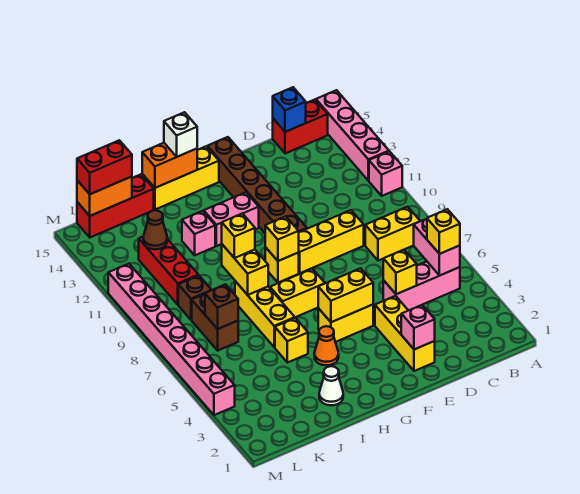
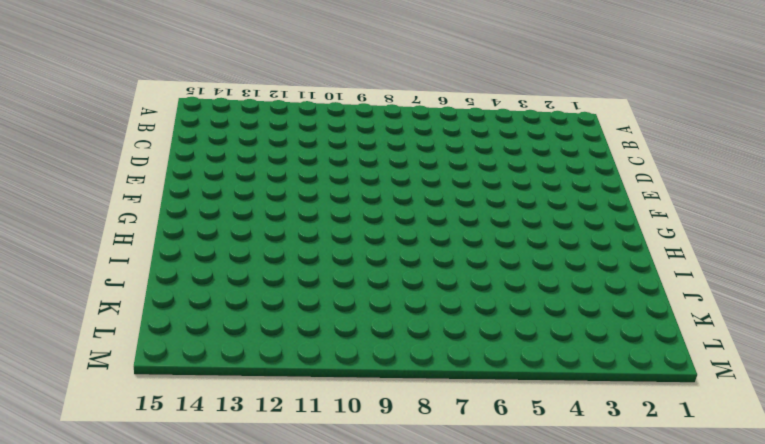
none -> pink 1x1 brick [369,151,402,196]
none -> pink 1x4 brick [316,90,389,181]
none -> pink 1x3 brick [383,261,460,311]
none -> yellow 1x2 brick [365,207,420,261]

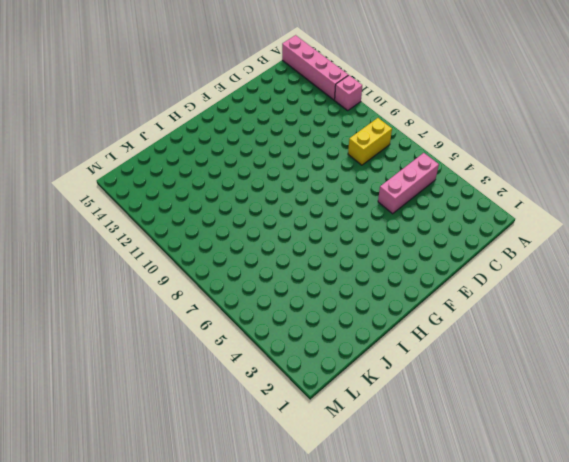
none -> red 1x2 brick [273,100,328,154]
none -> yellow 1x3 brick [298,210,364,273]
none -> yellow 1x3 brick [375,296,435,371]
none -> yellow 1x2 brick [318,305,373,342]

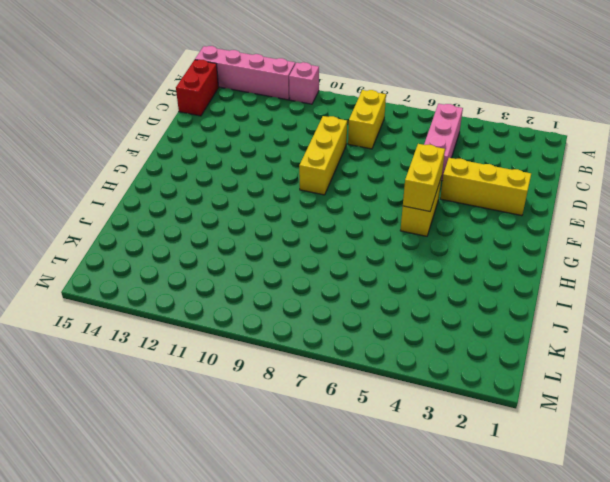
none -> brown 1x6 brick [207,137,307,233]
none -> yellow 1x2 brick [270,269,325,317]
none -> yellow 1x1 brick [265,247,299,283]
none -> pink 1x2 brick [204,192,259,246]

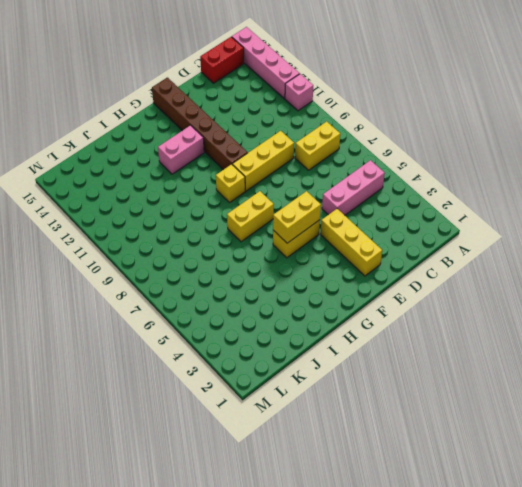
none -> yellow 1x3 brick [142,146,219,209]
none -> orange 1x1 cone [314,326,339,365]
none -> white 1x1 cone [319,366,343,405]
none -> yellow 1x1 brick [275,318,308,363]

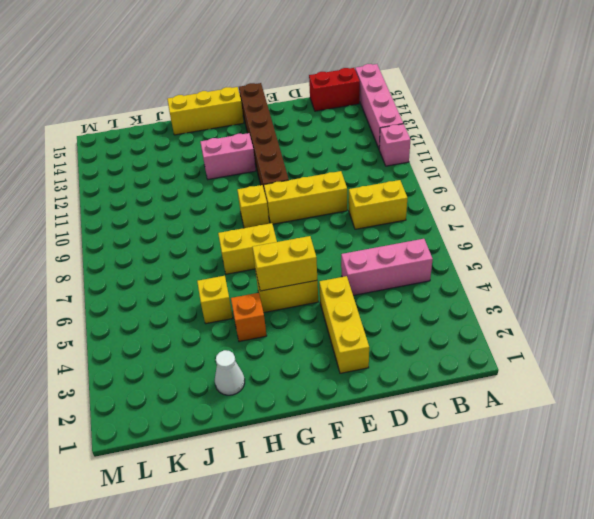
orange 1x1 brick [231,293,267,342] -> orange 1x1 cone [314,326,339,365]
none -> yellow 1x3 brick [235,281,295,347]
none -> pink 1x1 brick [182,211,215,255]
none -> red 1x3 brick [77,174,154,237]
none -> brown 1x2 brick [192,294,238,350]

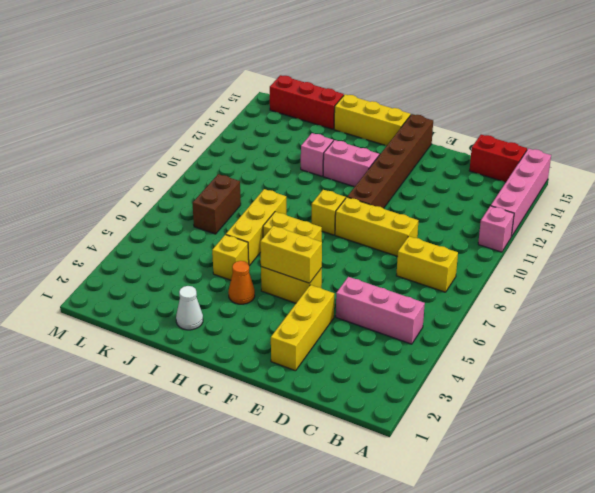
none -> brown 1x1 brick [178,275,211,320]
none -> red 1x3 brick [139,237,198,305]
none -> pink 1x8 brick [108,264,235,415]
none -> pink 1x2 brick [414,219,460,276]

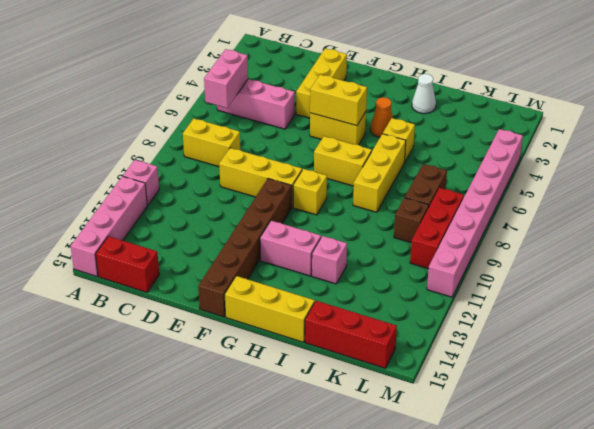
red 1x3 brick [410,188,464,269] -> red 1x3 brick moved to [139,237,198,305]
none -> blue 1x1 brick [273,87,306,132]
none -> yellow 1x1 brick [383,250,417,294]
none -> pink 1x1 brick [401,305,435,350]
none -> yellow 1x1 brick [265,216,299,261]

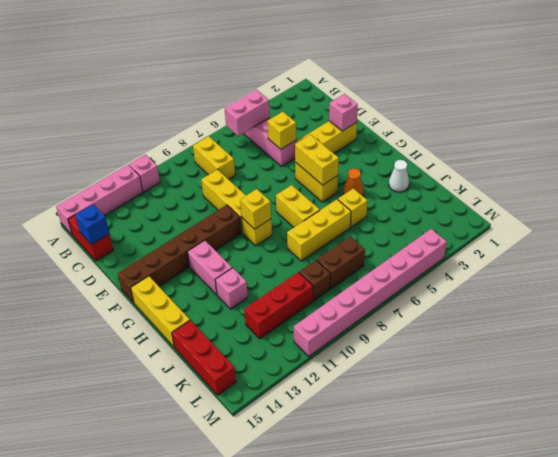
none -> orange 1x2 brick [142,143,197,188]
none -> yellow 1x2 brick [222,244,268,295]
none -> brown 1x1 brick [205,284,238,329]
none -> brown 1x1 cone [143,210,167,249]

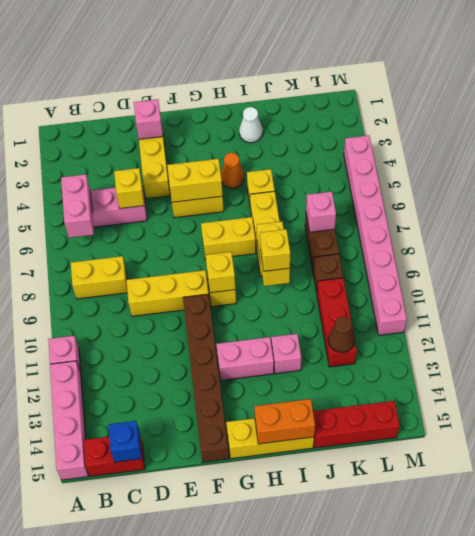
pink 1x1 brick [306,192,336,232] -> brown 1x1 brick [205,284,238,329]
none -> orange 1x2 brick [77,177,132,216]
none -> yellow 1x1 brick [427,209,460,254]
none -> white 1x1 brick [164,112,197,157]
none -> red 1x2 brick [77,140,132,194]

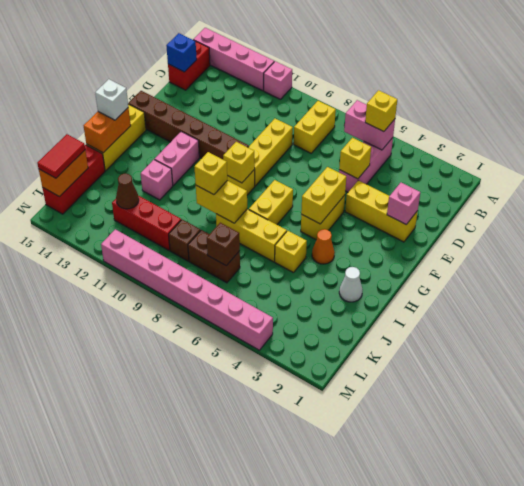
red 1x2 tile [37,134,85,178] -> red 1x2 brick [77,140,132,194]

